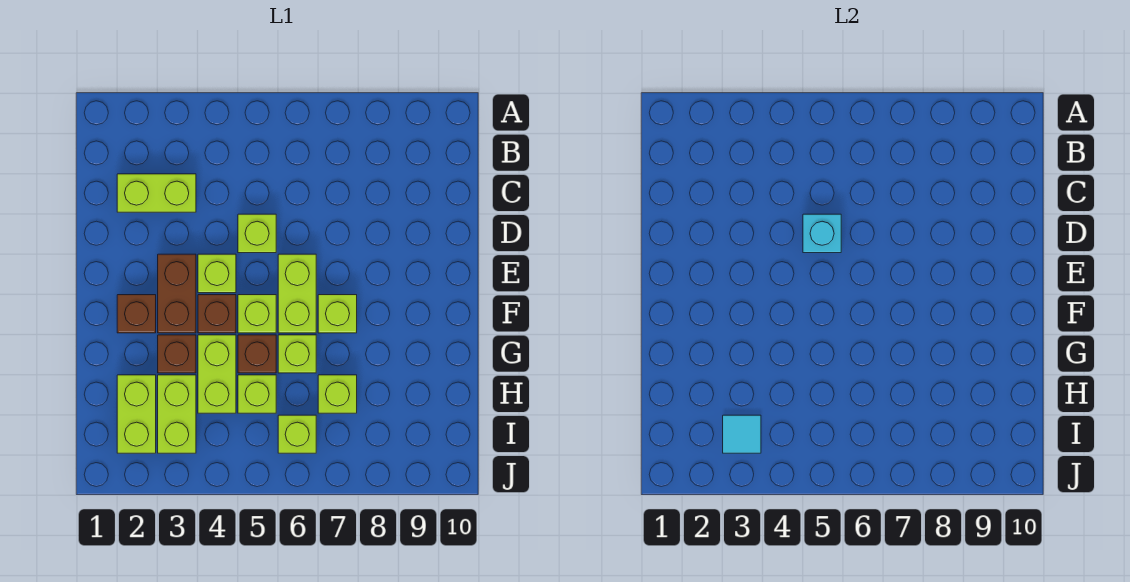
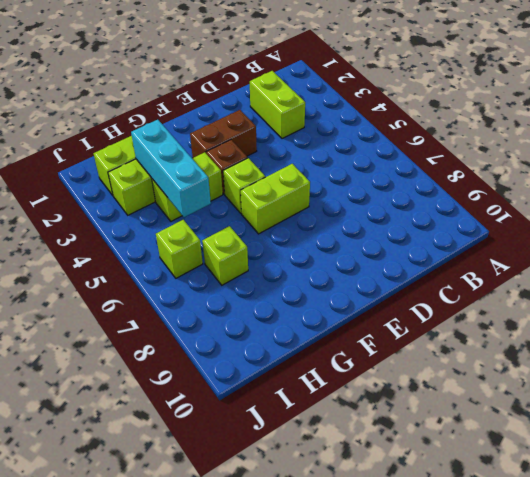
cyan 1x3 brick [131,120,211,217] -> none
none -> lime 1x1 brick [238,214,276,253]
none -> lime 1x1 brick [198,254,236,293]
none -> brown 1x1 brick [117,295,156,333]

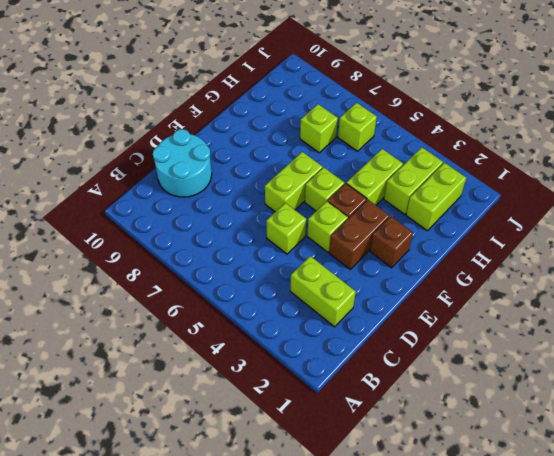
cyan 2x2 round brick [153,129,212,197] -> none
none -> lime 1x1 brick [318,295,357,333]
none -> brown 1x1 brick [158,335,196,373]
none -> brown 1x1 brick [238,335,276,373]

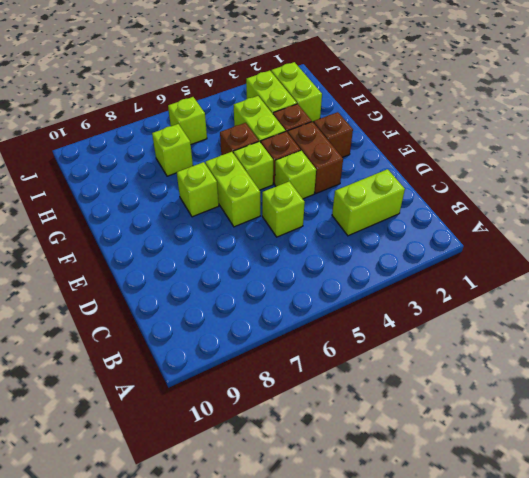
none -> lime 1x1 brick [278,335,316,373]
none -> lime 1x1 brick [238,375,276,413]
none -> cyan 1x1 brick [803,214,841,253]

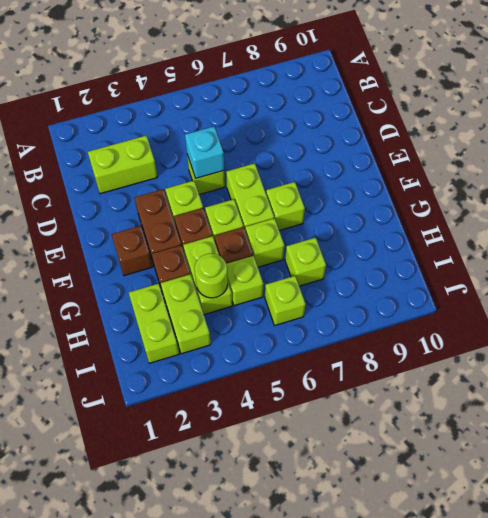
lime 1x1 round brick [194,253,228,298] -> none
none -> cyan 1x1 tile [723,415,761,453]

